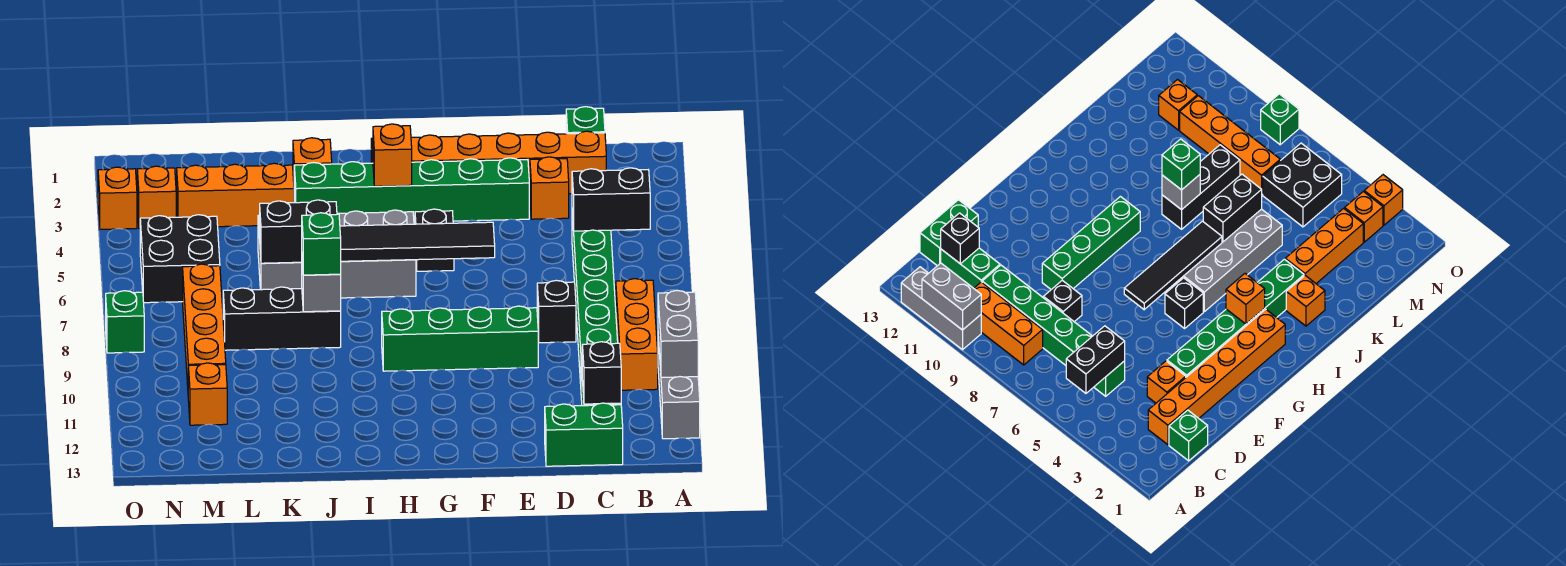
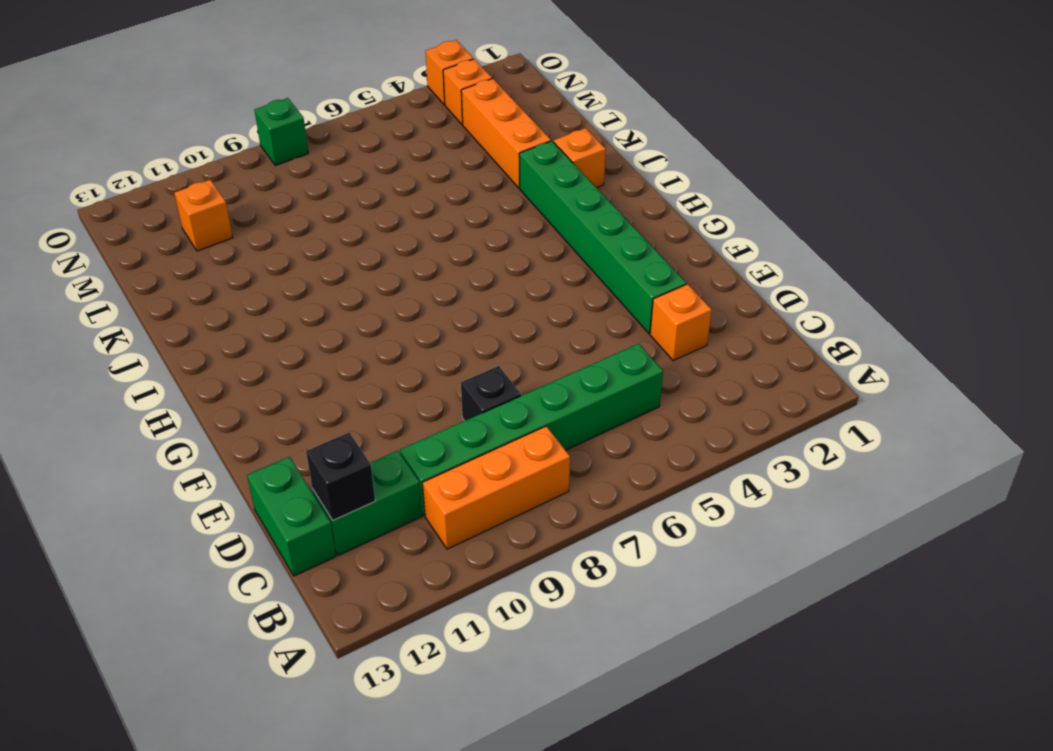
none -> grey 1x3 brick [658,337,700,439]
none -> green 1x1 brick [566,107,605,134]
none -> orange 1x6 brick [371,131,606,195]
none -> green 1x4 brick [382,306,538,371]

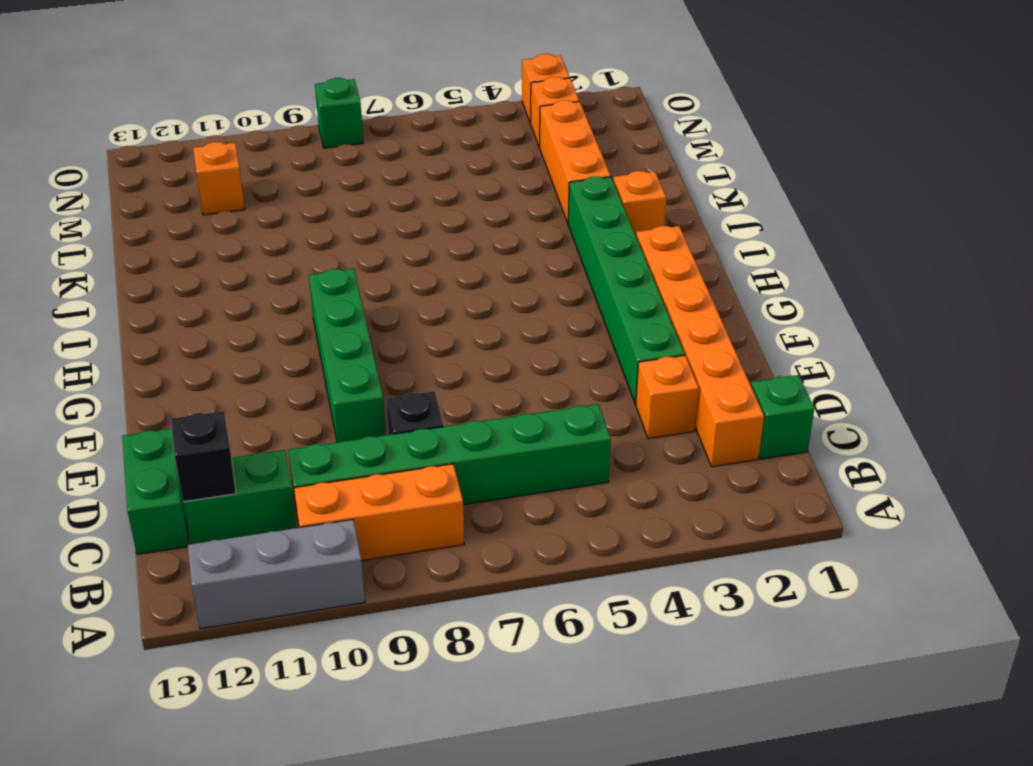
none -> black 1x1 brick [415,209,454,271]
none -> grey 2x4 brick [258,210,416,298]
none -> black 1x3 brick [223,287,341,350]
none -> black 2x2 brick [140,215,220,303]

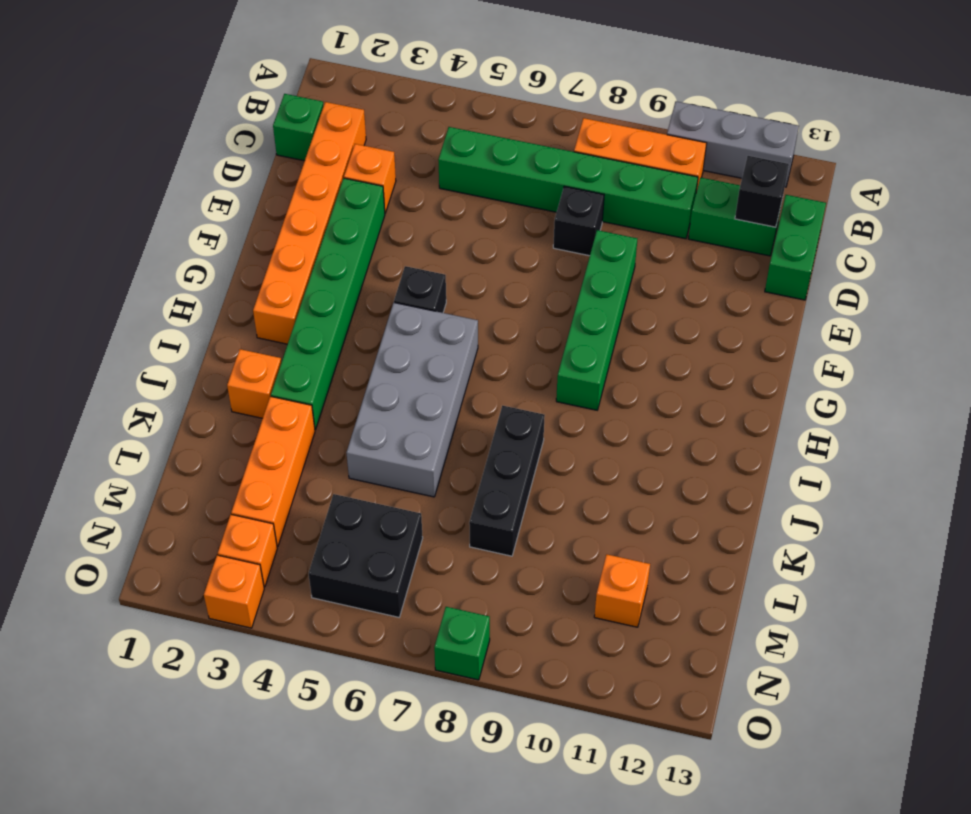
none -> orange 1x4 brick [183,264,226,385]
none -> grey 1x2 brick [658,290,698,377]
none -> black 1x2 brick [572,168,650,231]
none -> black 1x4 tile [340,222,495,261]

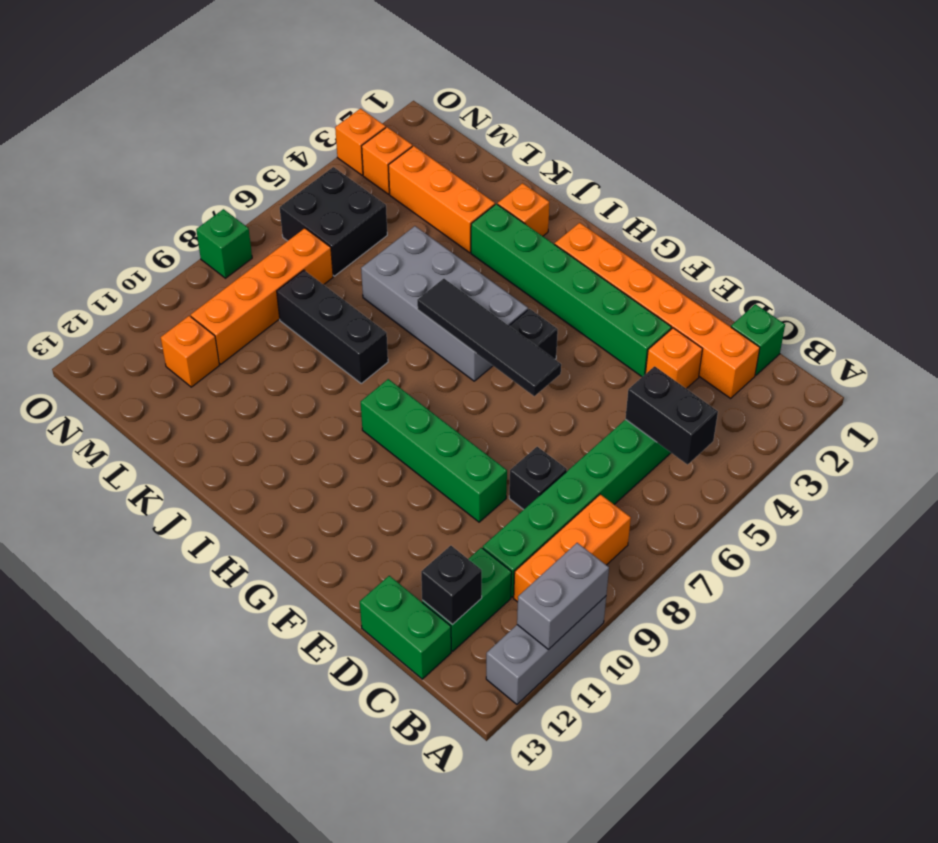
none -> orange 1x1 brick [373,124,412,186]
none -> black 1x2 brick [260,200,337,263]
none -> grey 1x1 brick [301,262,341,312]
none -> green 1x1 brick [302,213,341,275]

